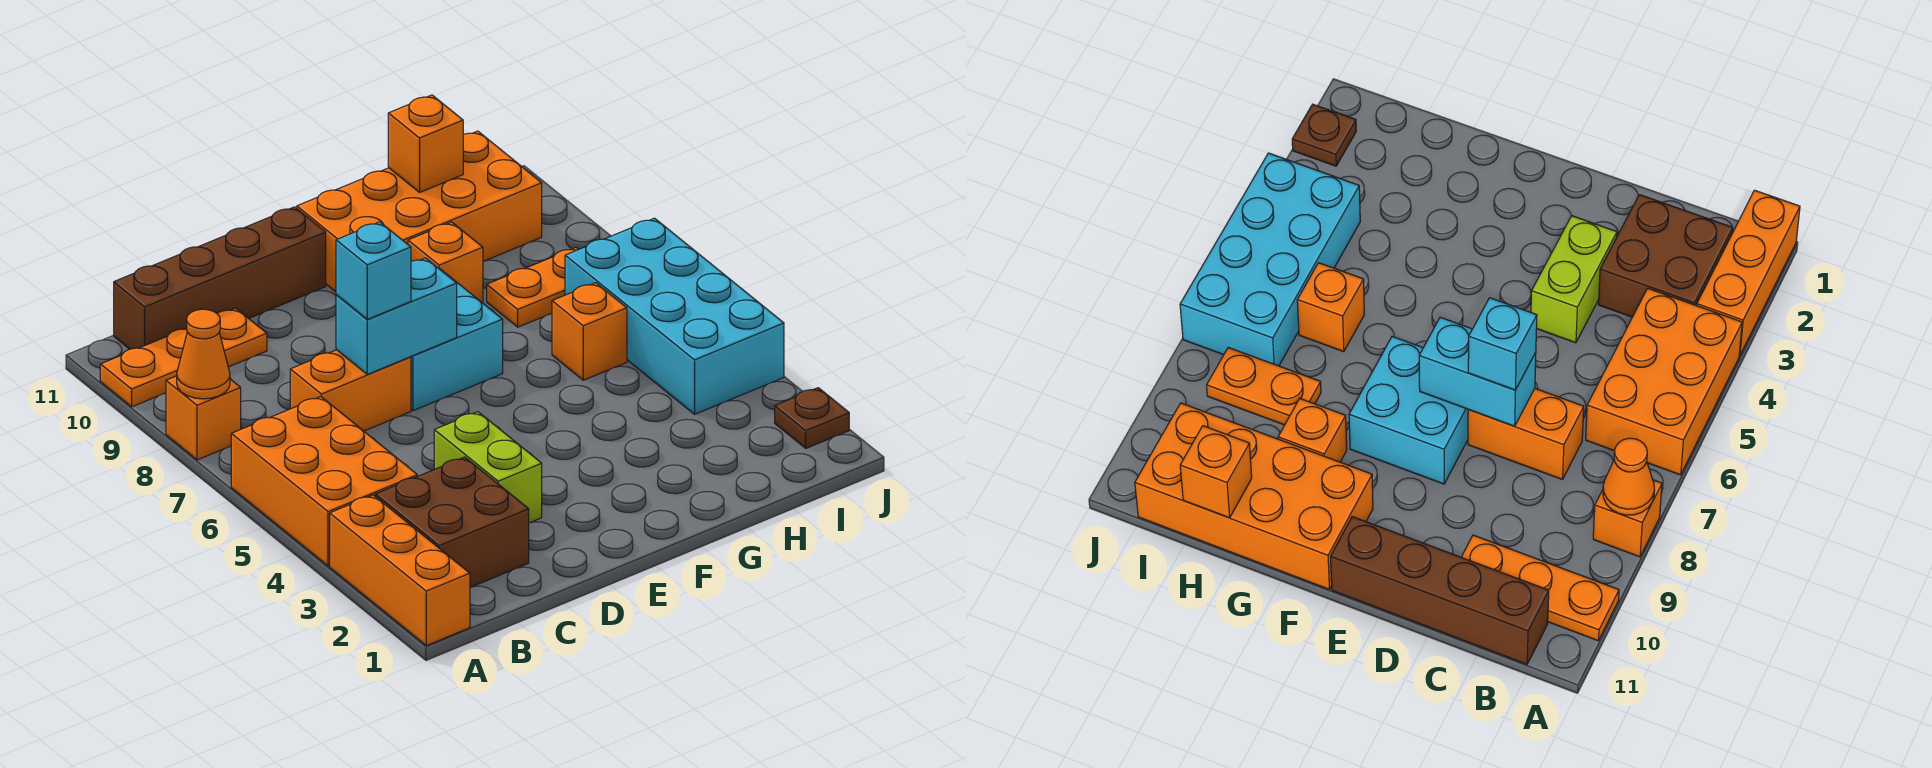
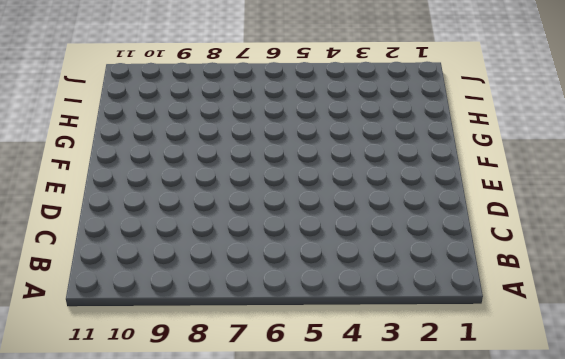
none -> orange 1x3 brick [330,495,470,646]
none -> orange 2x3 brick [231,396,417,566]
none -> orange 1x1 brick [166,376,241,460]

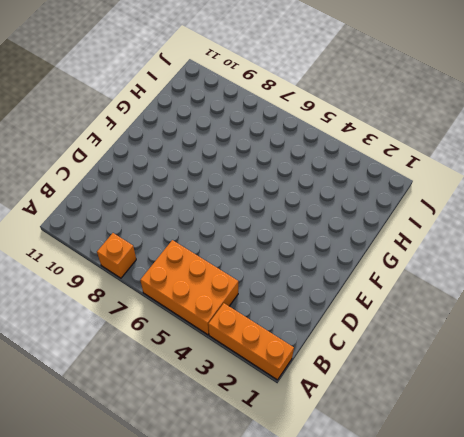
none -> orange 1x3 plate [100,308,267,407]
none -> brown 2x2 brick [375,457,529,587]
none -> brown 1x4 brick [114,207,326,349]

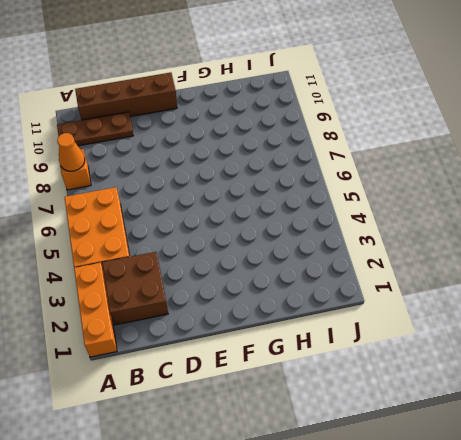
brown 1x3 plate [57,112,134,146] -> orange 1x3 plate [100,308,267,407]
none -> orange 1x2 brick [290,350,411,431]
none -> lime 1x2 brick [434,412,542,523]
none -> cyan 2x2 brick [411,268,503,411]

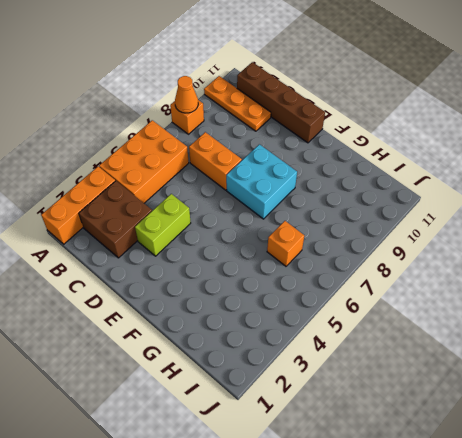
none -> orange 2x4 brick [297,131,542,292]
none -> orange 1x1 brick [408,222,483,302]
none -> orange 1x2 plate [487,248,579,327]

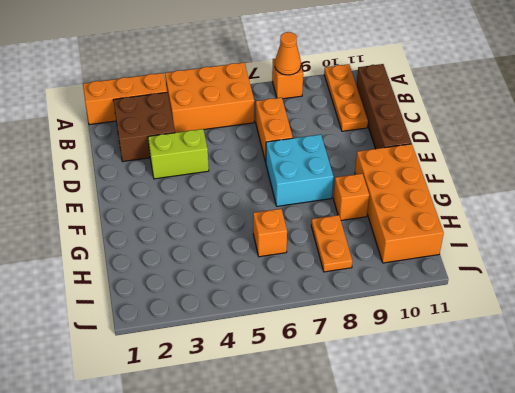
none -> cyan 2x4 brick [565,218,784,414]
none -> brown 1x1 plate [775,388,849,448]
none -> cyan 1x2 brick [336,258,457,374]

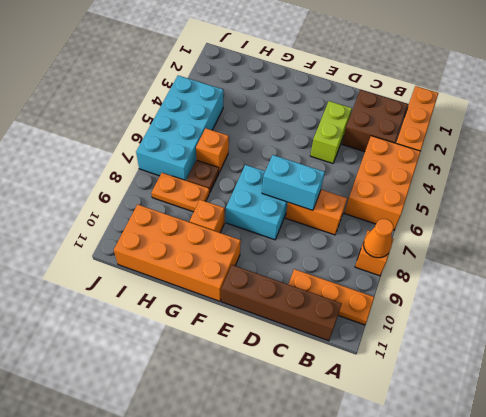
brown 1x1 plate [187,160,219,193] -> brown 1x1 plate moved to [775,388,849,448]
none -> orange 1x1 brick [388,95,463,192]
none -> cyan 1x1 brick [336,222,411,319]

